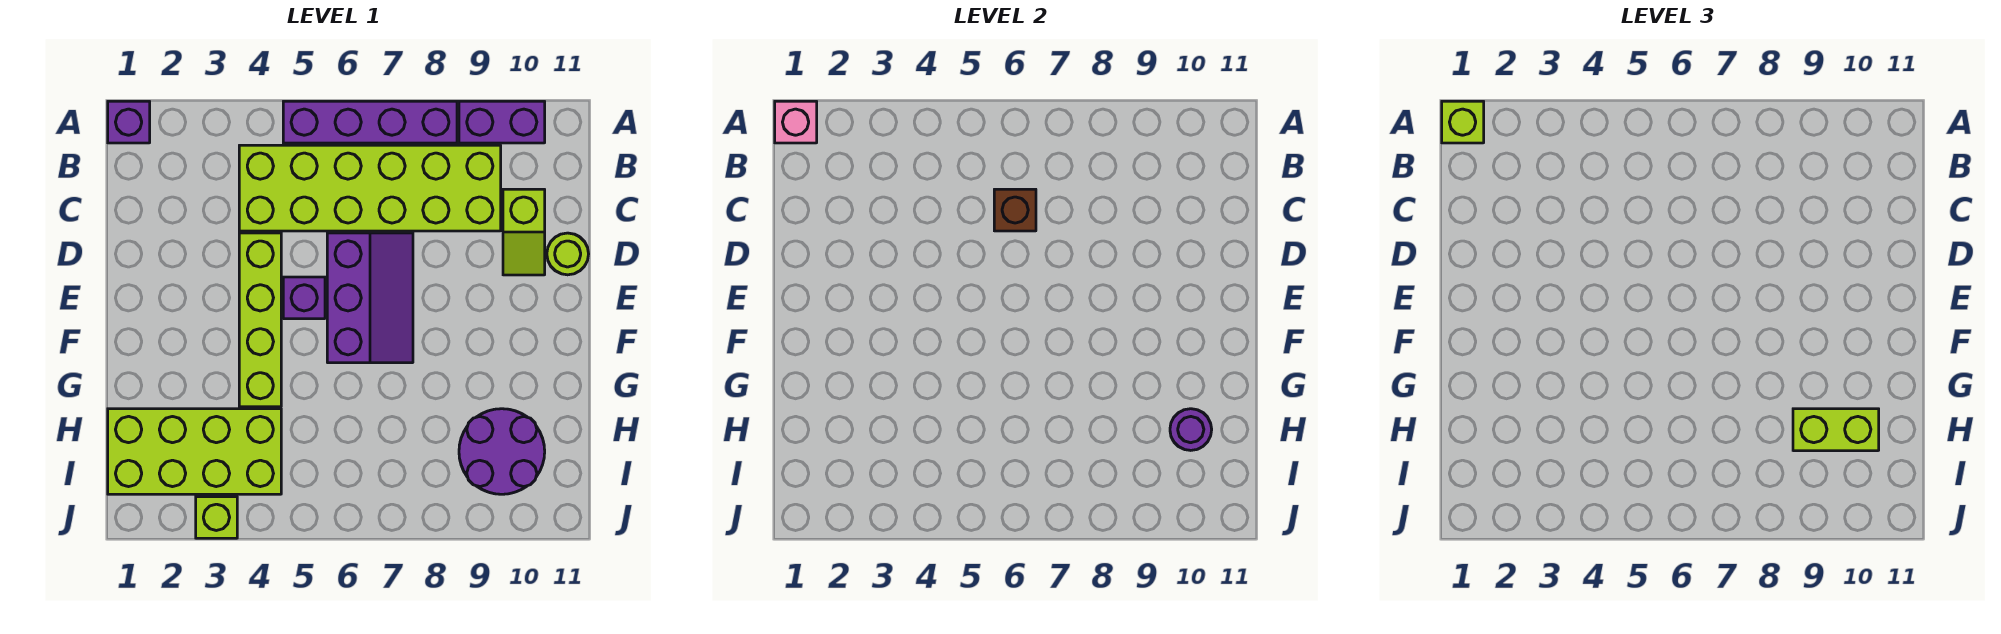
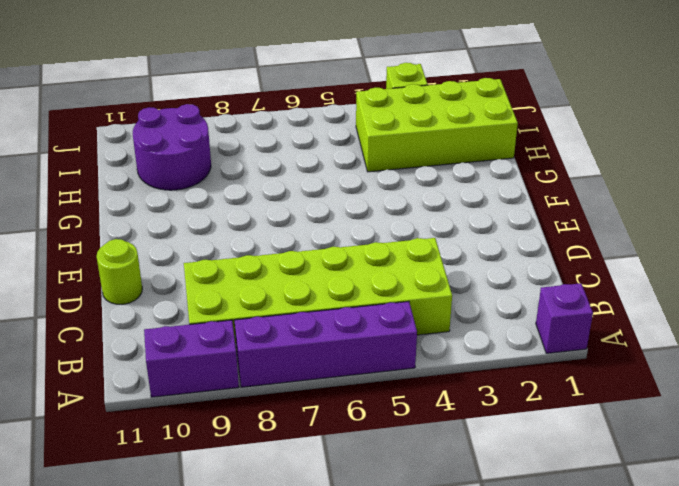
none -> lime 1x2 slope [503,189,545,275]
none -> lime 1x4 brick [239,233,281,407]
none -> purple 2x3 slope [327,233,413,363]

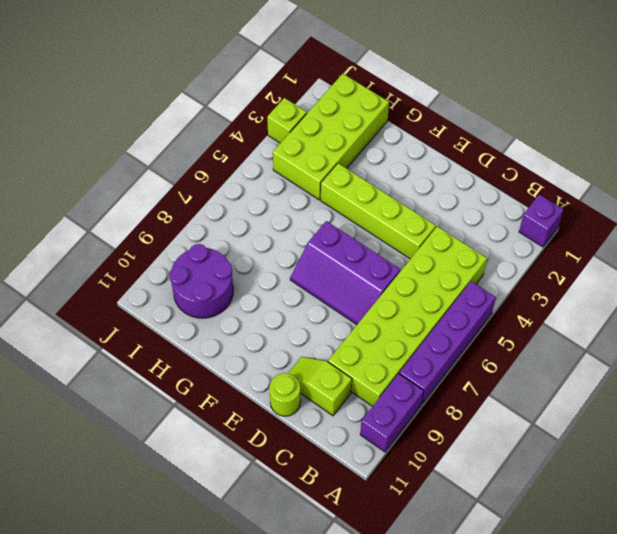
none -> purple 1x1 brick [283,277,325,319]
none -> pink 1x1 brick [775,101,817,143]
none -> brown 1x1 brick [994,189,1036,231]

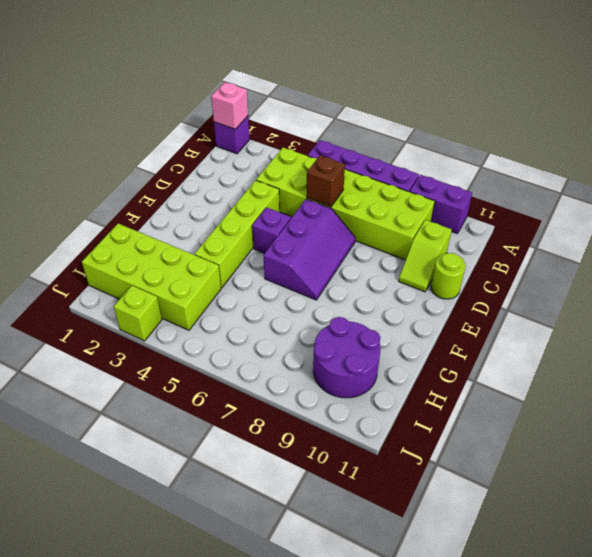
none -> purple 1x1 round brick [1170,409,1212,450]
none -> lime 1x1 brick [1442,101,1484,143]
none -> lime 1x2 brick [1793,409,1879,451]

